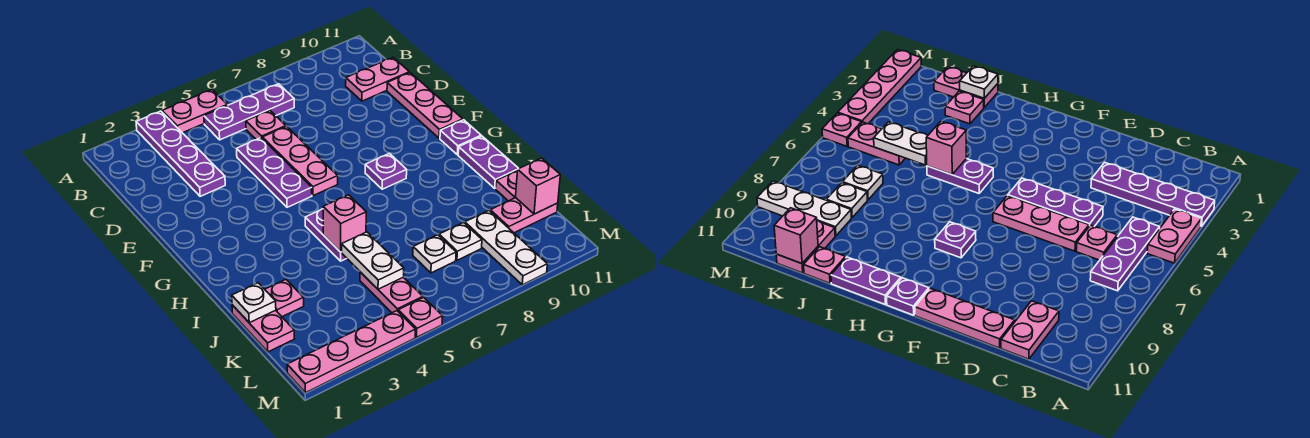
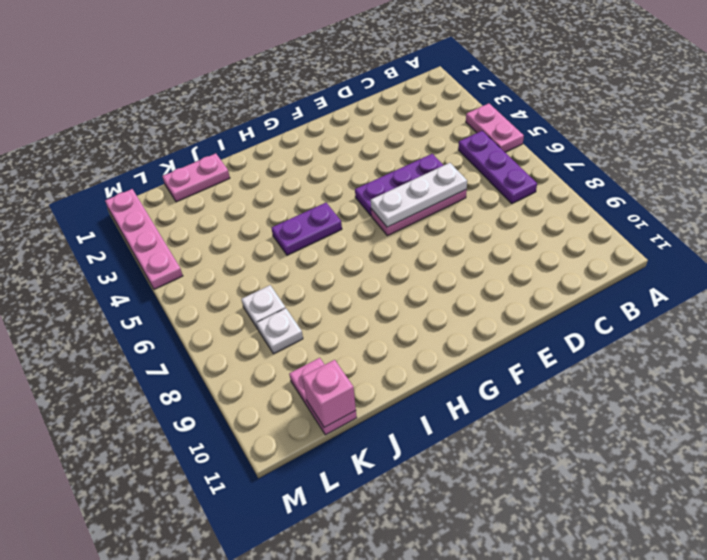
white 1x3 plate [371,163,467,227] -> white 1x3 plate moved to [465,211,547,285]
none -> purple 1x4 plate [136,111,225,196]
none -> pink 1x1 plate [246,110,286,140]
none -> pink 1x2 plate [346,57,409,101]

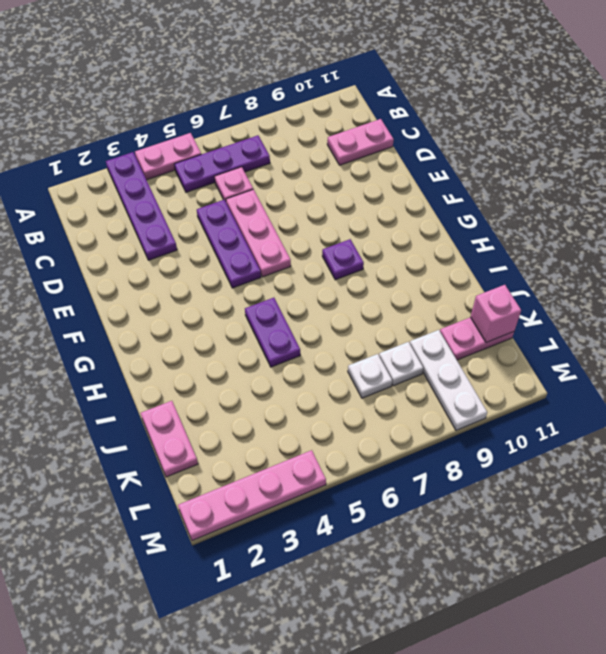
none -> pink 1x3 plate [387,73,463,138]
none -> purple 1x1 plate [440,120,481,155]
none -> purple 1x2 plate [458,136,519,188]

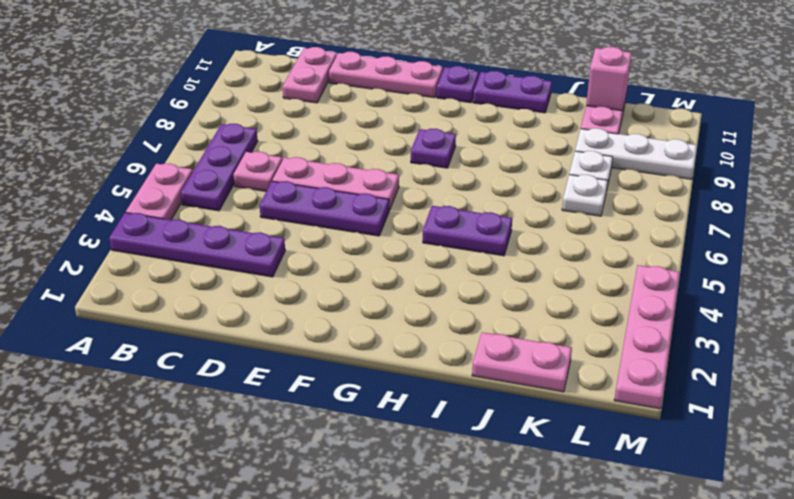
none -> pink 1x1 plate [265,280,304,317]
none -> pink 1x1 plate [496,171,517,201]
none -> pink 1x2 plate [360,272,423,313]

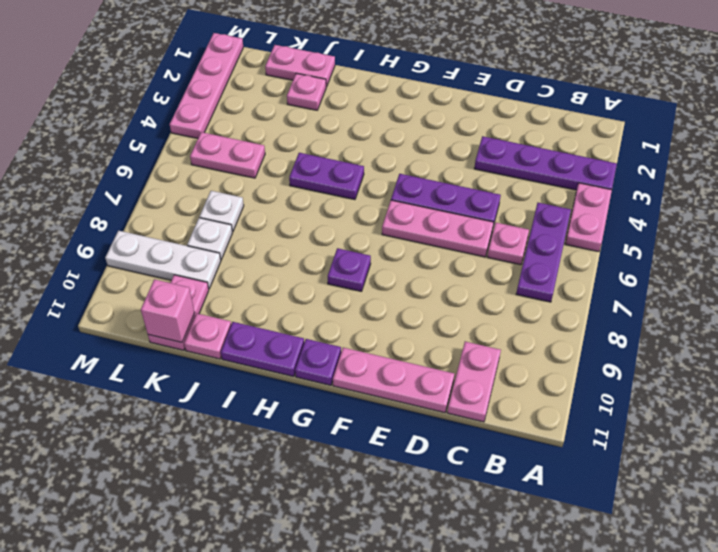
none -> pink 1x1 plate [398,297,443,337]
none -> pink 1x1 brick [323,195,366,252]
none -> white 1x1 plate [232,283,276,323]

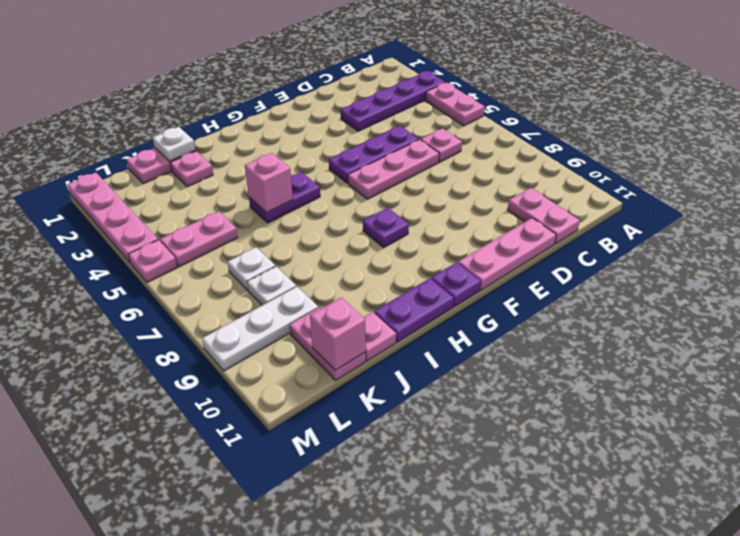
none -> purple 1x3 plate [204,84,294,140]
none -> white 1x2 plate [342,232,404,289]

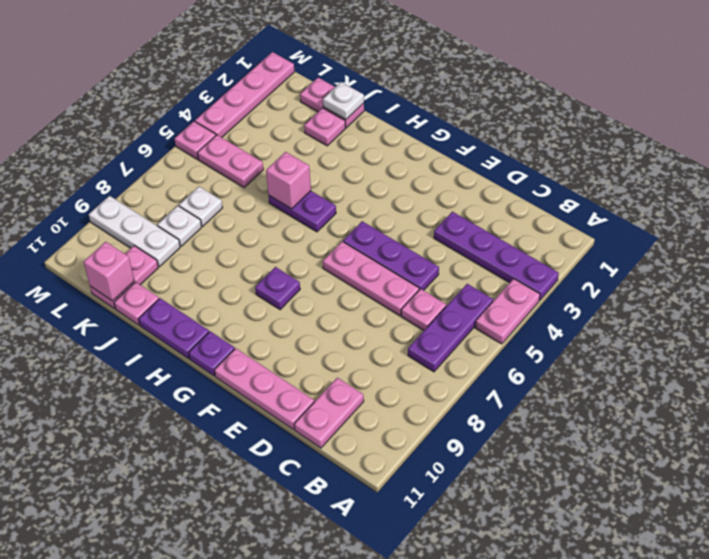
none -> white 1x2 plate [342,232,404,289]

